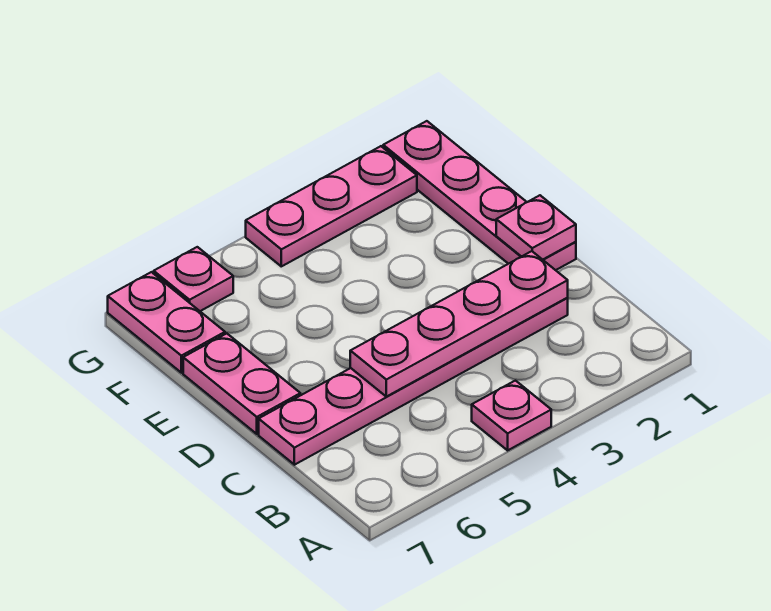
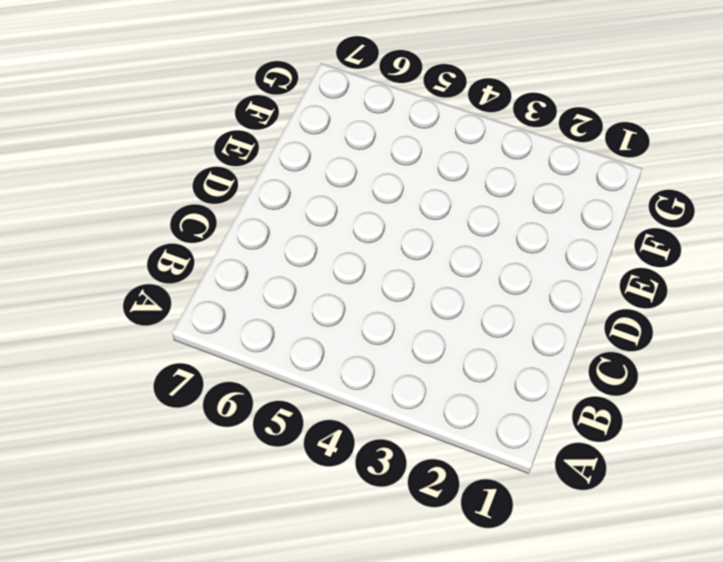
none -> pink 1x1 plate [472,381,551,450]
none -> pink 1x6 plate [259,298,568,465]

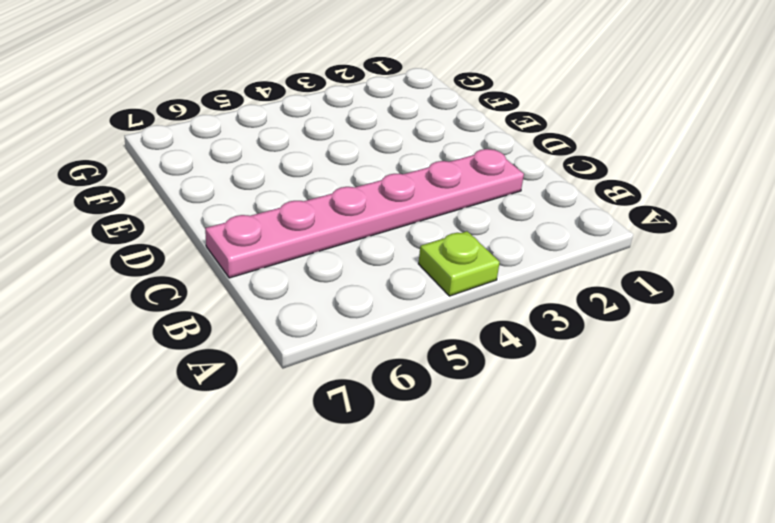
lime 1x1 plate [419,231,500,296] -> pink 1x1 plate [472,381,551,450]
none -> pink 1x4 plate [383,121,576,270]
none -> pink 1x2 plate [183,333,300,434]

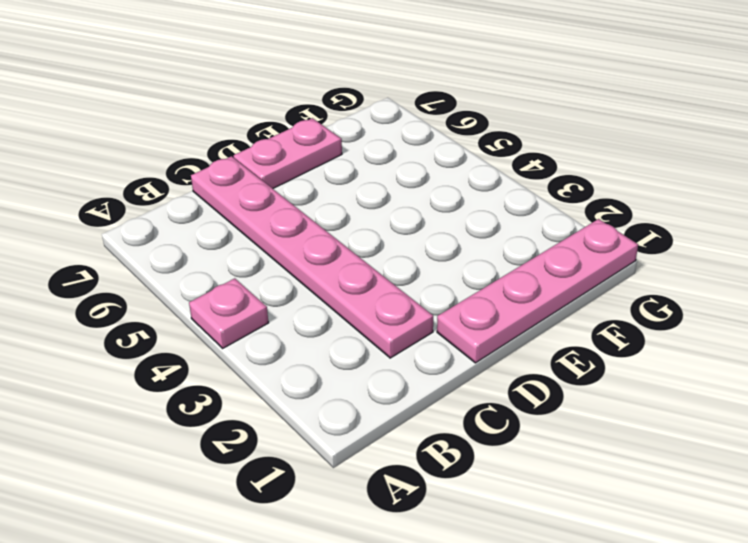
none -> pink 1x2 plate [108,272,225,373]
none -> pink 1x3 plate [246,146,417,266]

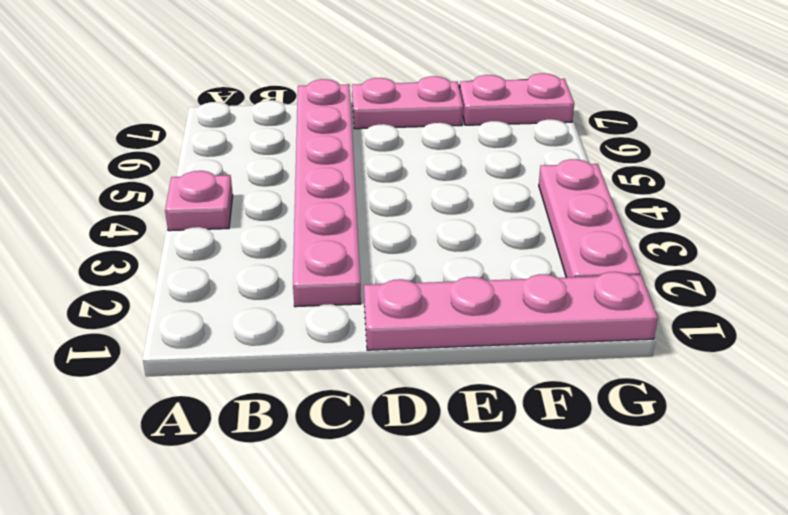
none -> pink 1x1 plate [154,247,233,311]
none -> pink 1x4 plate [350,251,568,397]

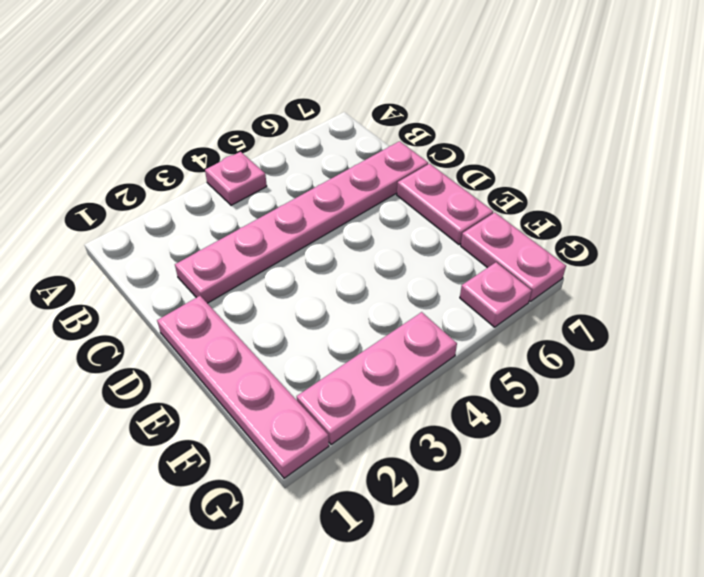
none -> pink 1x4 plate [350,251,568,397]
none -> pink 1x1 plate [496,195,576,260]

